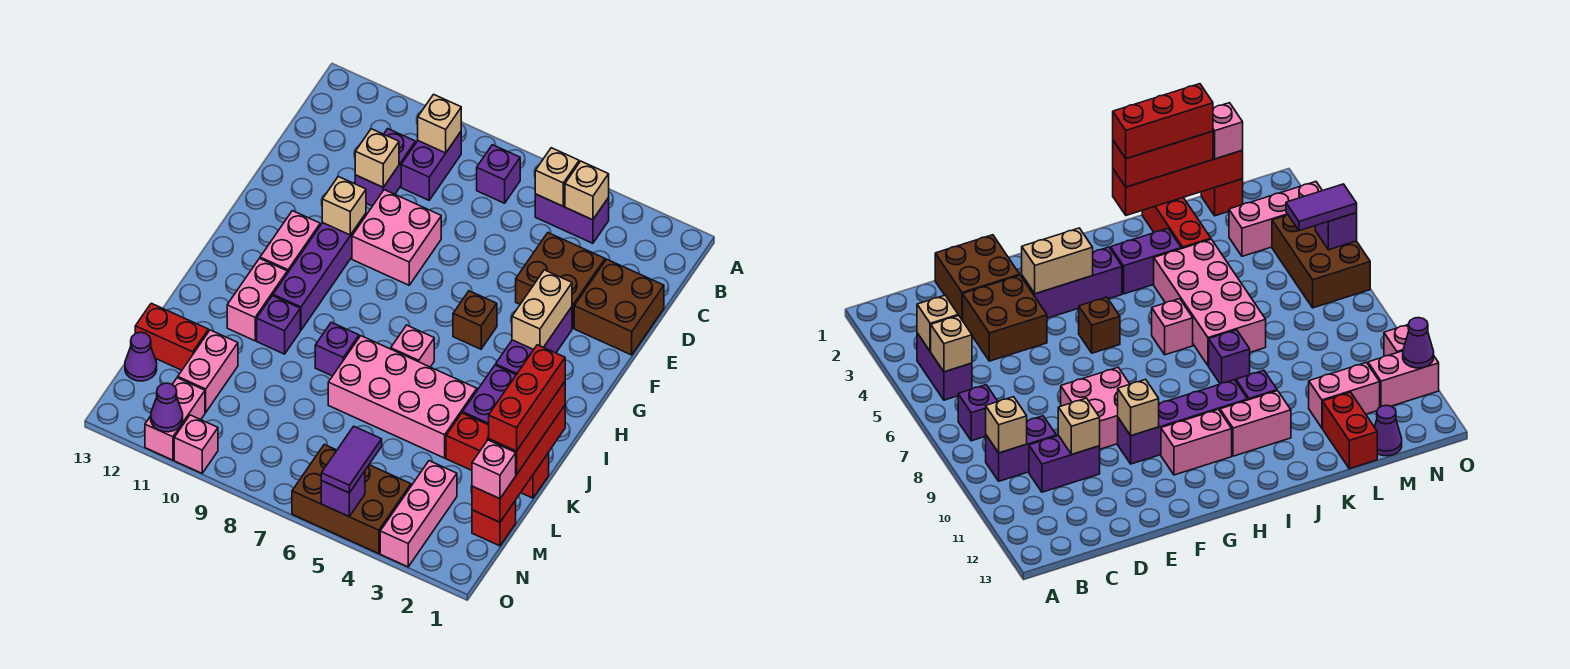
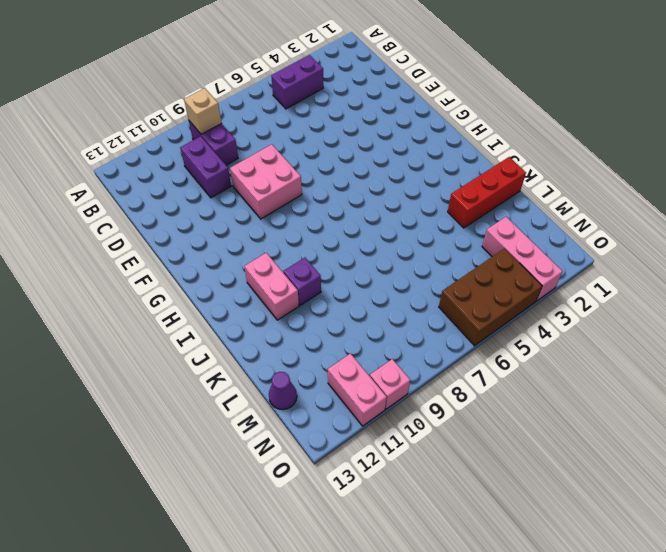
none -> purple 1x1 brick [477,145,520,203]
none -> brown 2x2 brick [574,259,664,355]
none -> brown 2x2 brick [516,233,605,328]
none -> purple 1x3 brick [496,307,572,375]

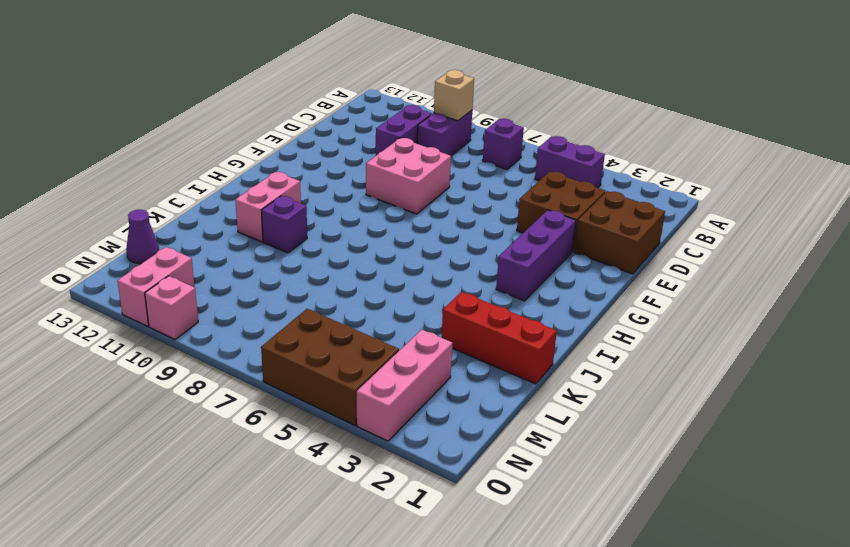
none -> purple 1x4 brick [273,214,366,330]
none -> brown 1x1 brick [453,291,497,349]
none -> pink 1x2 brick [260,211,320,273]
none -> purple 1x2 brick [463,365,516,425]

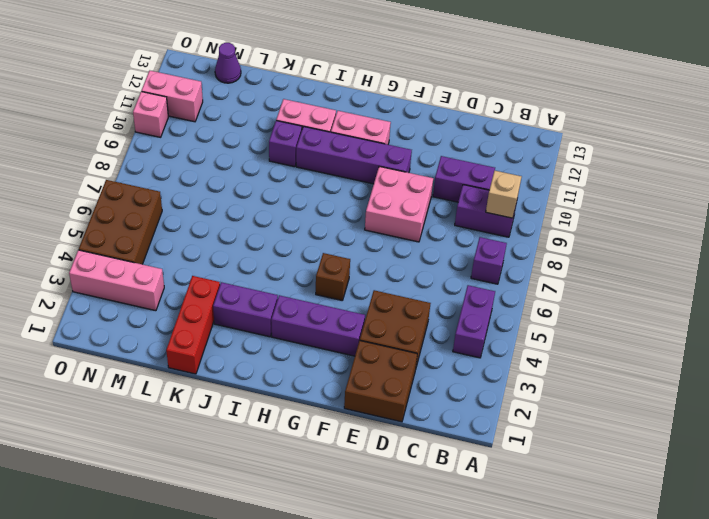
none -> pink 1x1 brick [391,325,434,367]
none -> pink 2x4 brick [328,336,477,458]
none -> purple 1x1 brick [315,322,359,376]
none -> pink 1x2 brick [178,330,238,412]

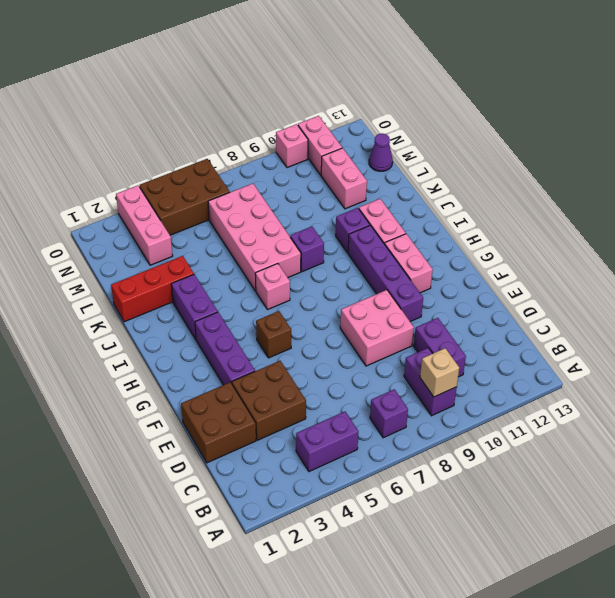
pink 2x4 brick [208,184,301,291] -> pink 2x4 brick turned to [328,336,477,458]
none -> red 1x2 brick [135,303,209,370]
none -> red 1x1 brick [472,500,516,546]
none -> tan 1x1 brick [565,161,609,220]
none -> tan 1x1 brick [535,148,579,206]

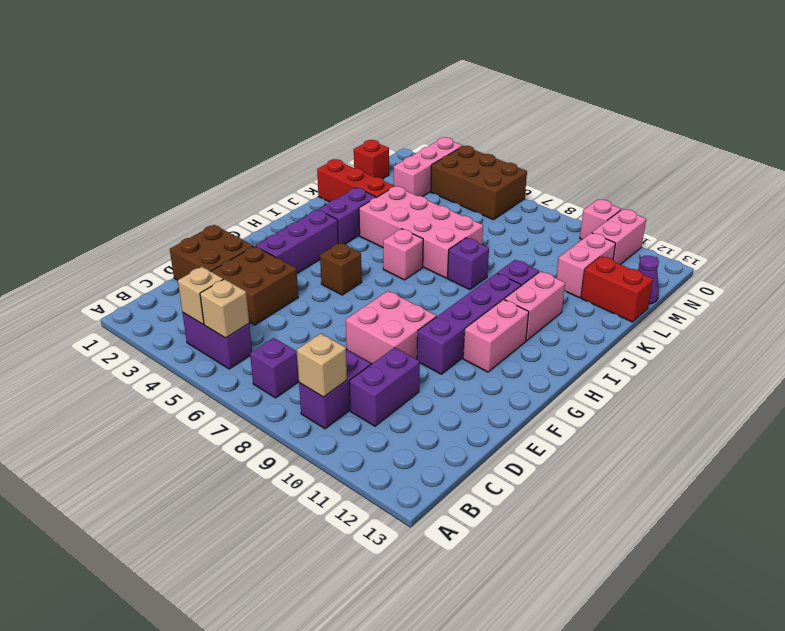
none -> tan 1x1 brick [355,129,399,187]
none -> tan 1x2 brick [512,270,572,350]
none -> tan 1x1 brick [322,177,366,235]
none -> red 1x4 brick [472,405,565,522]

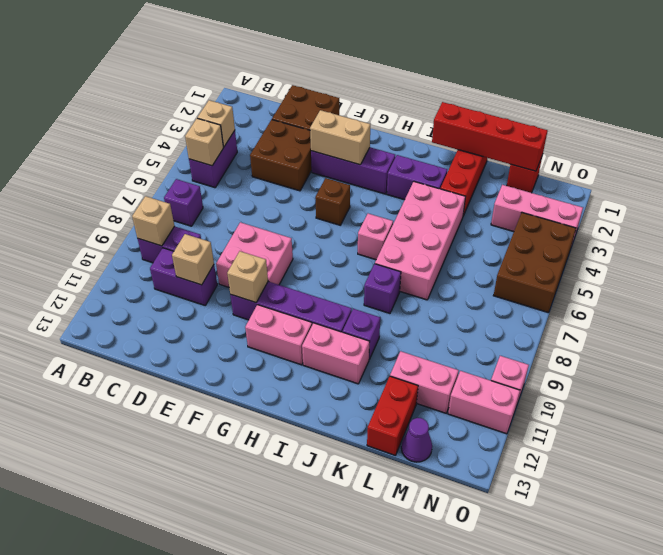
none -> purple 1x1 brick [321,471,365,516]
none -> purple 1x1 cone [151,383,183,432]
none -> red 1x3 brick [489,382,565,475]
none -> pink 1x1 brick [472,440,516,499]

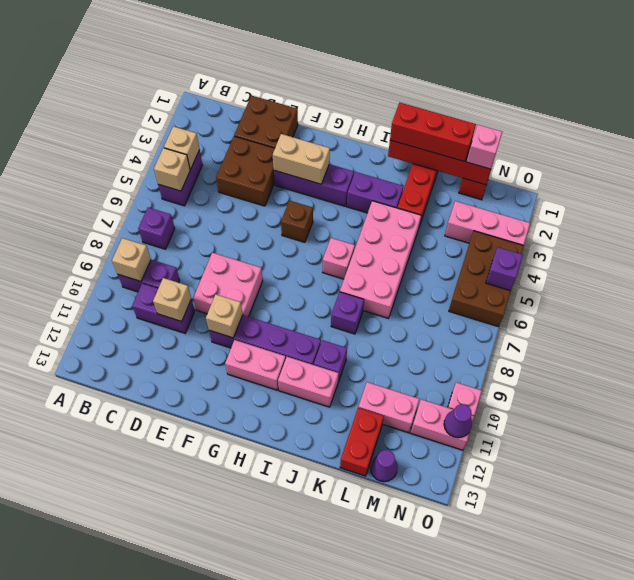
none -> purple 1x2 tile [321,426,382,493]
none -> red 1x3 brick [489,345,565,451]

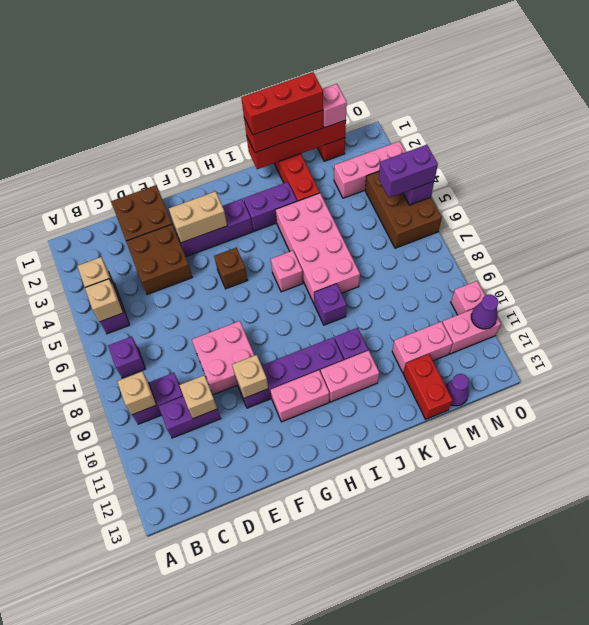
purple 1x2 brick [378,145,438,198] -> purple 1x2 tile [321,426,382,493]

